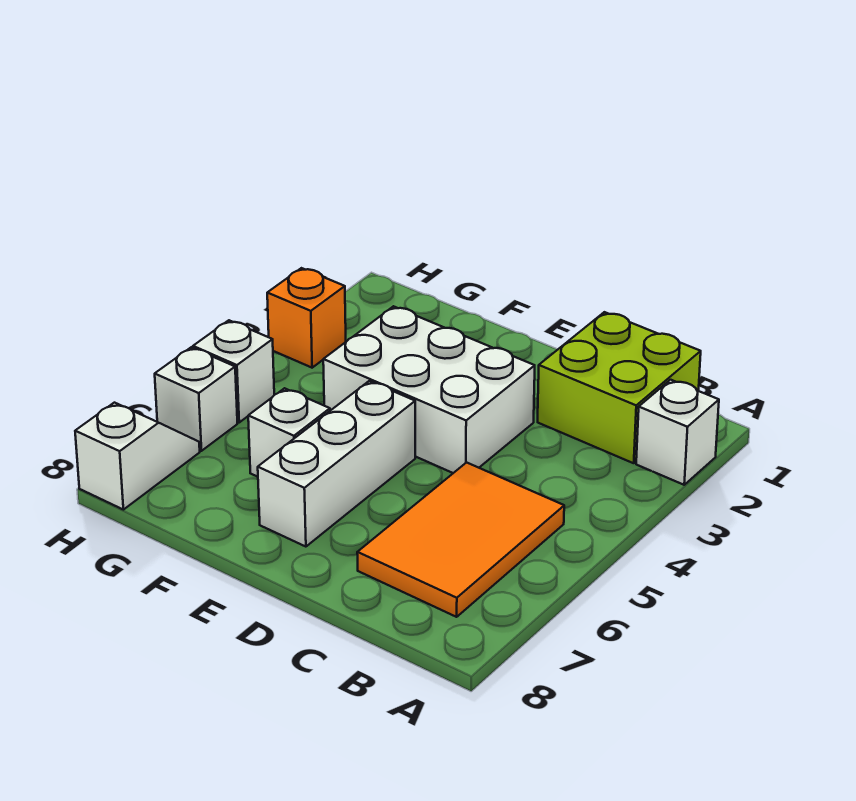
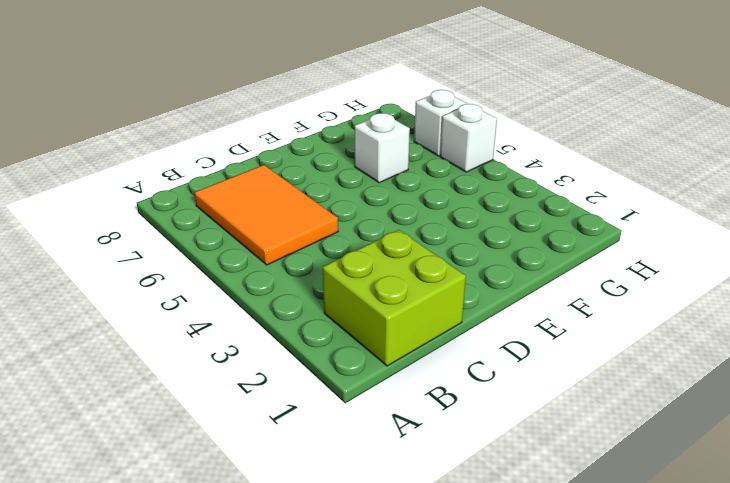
none -> white 1x1 brick [636,380,719,485]
none -> white 2x3 brick [323,306,535,473]

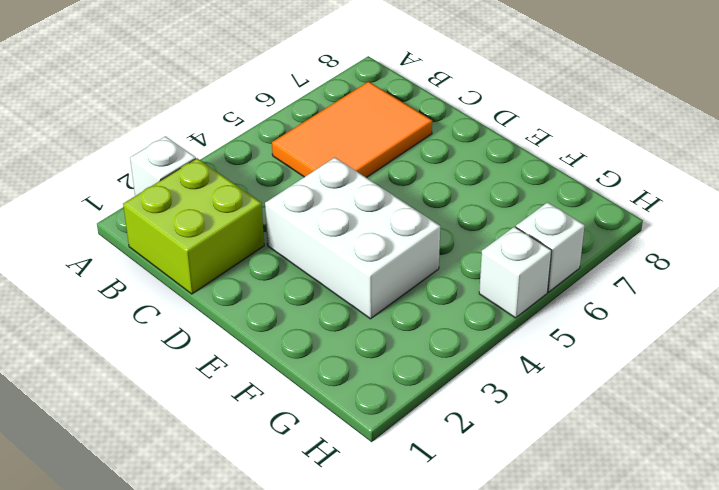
none -> white 1x3 brick [258,381,415,547]
none -> white 1x1 brick [248,388,330,477]

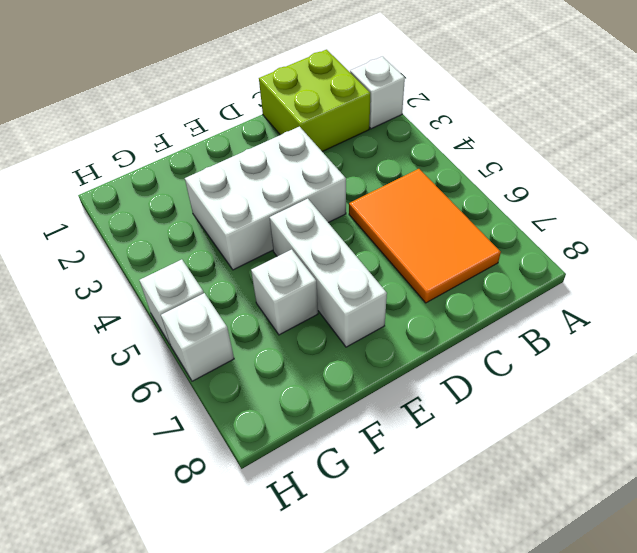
none -> orange 1x1 brick [267,268,346,368]
none -> white 1x2 slope [75,403,200,510]

